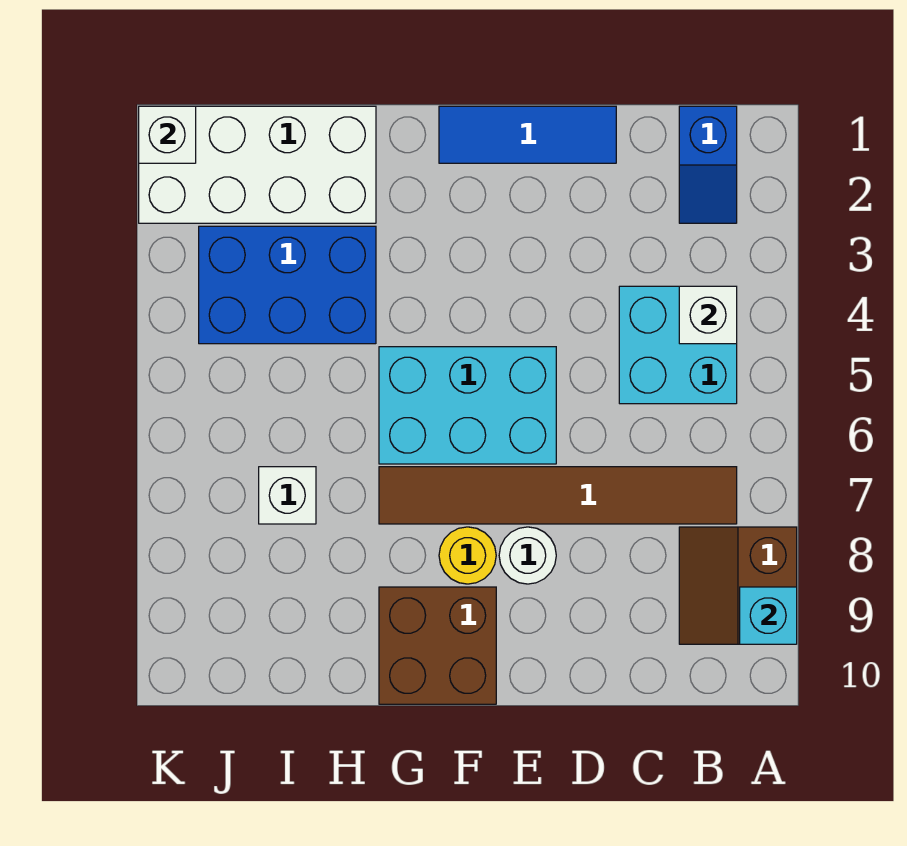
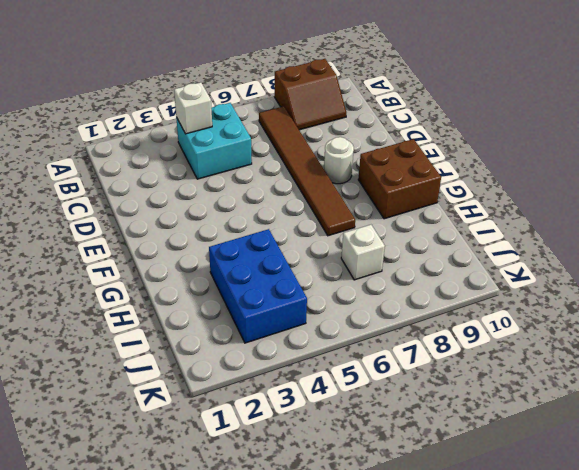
none -> blue 1x2 slope [679,106,737,223]
none -> blue 1x3 tile [439,106,616,163]
none -> cyan 2x3 brick [379,347,556,464]

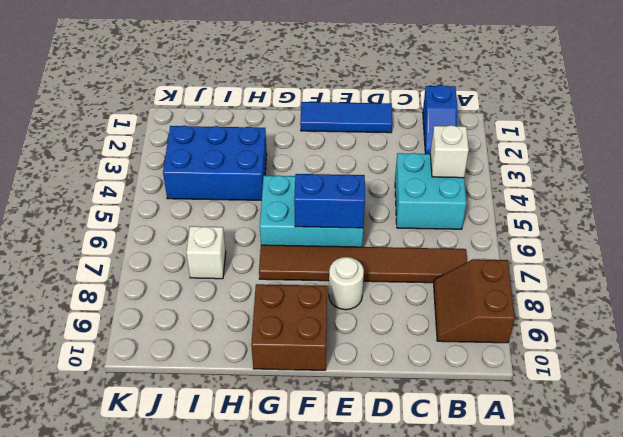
blue 1x2 brick [294,174,365,228] -> none
none -> yellow 1x1 round brick [439,527,496,584]
none -> white 2x4 brick [139,106,376,223]
none -> cyan 1x1 brick [740,587,797,644]

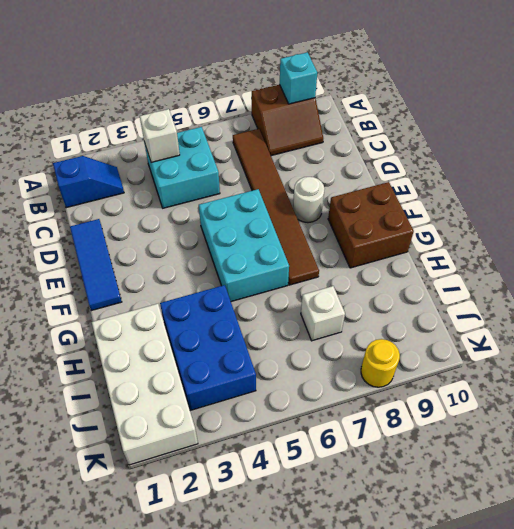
yellow 1x1 round brick [361,339,400,387] -> yellow 1x1 round brick moved to [439,527,496,584]
none -> white 1x1 brick [139,106,196,163]

